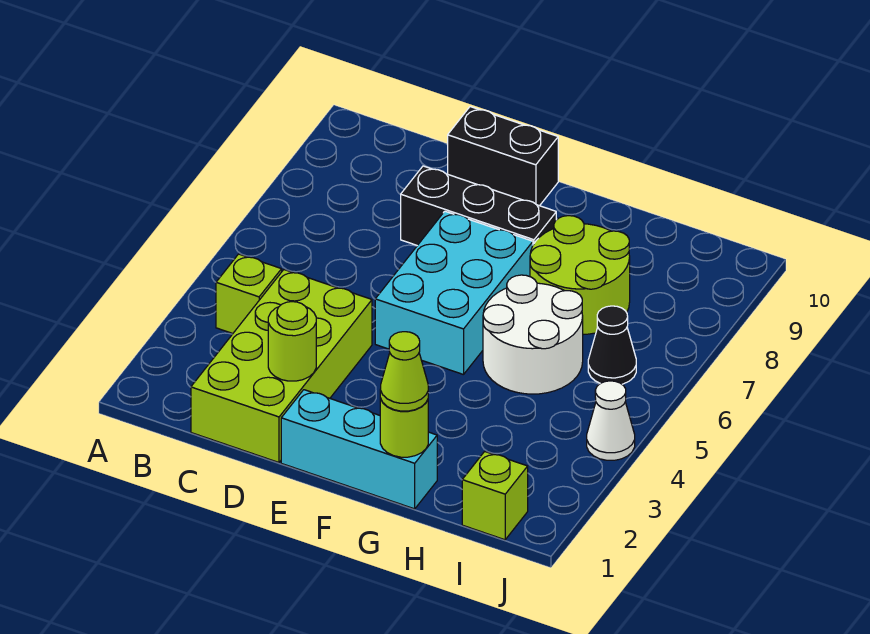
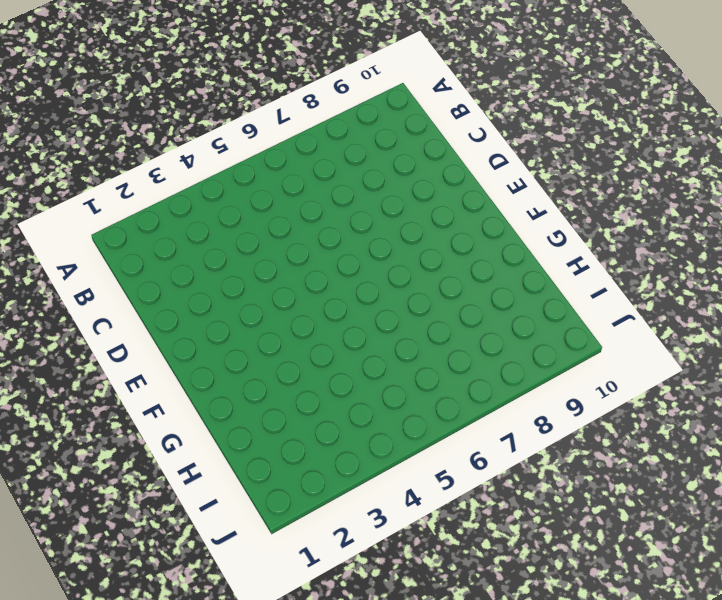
none -> lime 1x1 brick [216,254,282,333]
none -> lime 2x4 brick [191,270,372,462]
none -> black 1x3 brick [401,166,556,245]

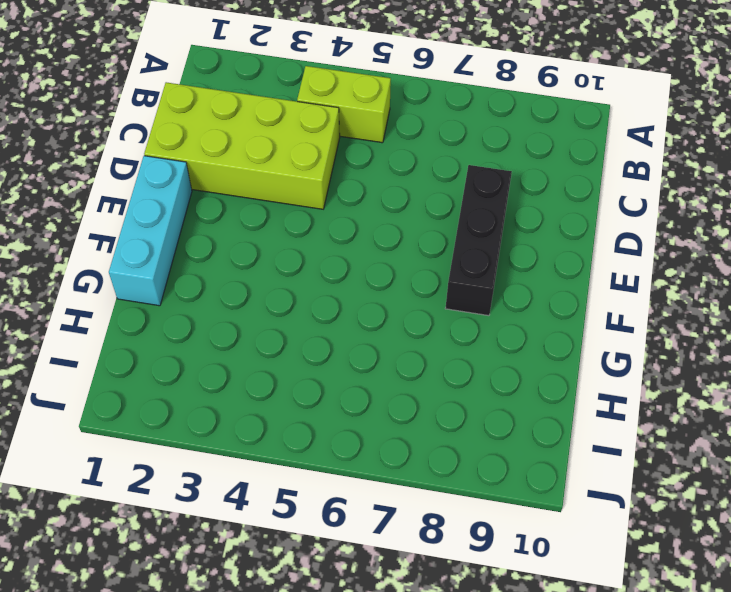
lime 1x2 brick [297,66,391,143] -> lime 1x1 brick [216,254,282,333]
none -> black 1x2 brick [448,107,558,206]
none -> cyan 2x3 brick [375,211,533,375]
none -> white 2x2 round brick [483,275,583,394]

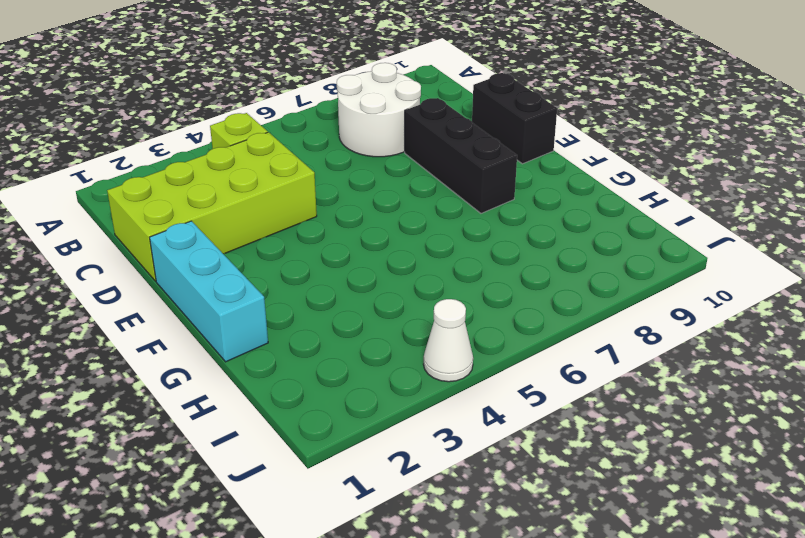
white 2x2 round brick [337,63,421,157] -> white 2x2 round brick moved to [483,275,583,394]
none -> cyan 2x3 brick [375,211,533,375]
none -> lime 2x2 round brick [530,216,630,335]
none -> lime 1x1 brick [462,452,528,540]

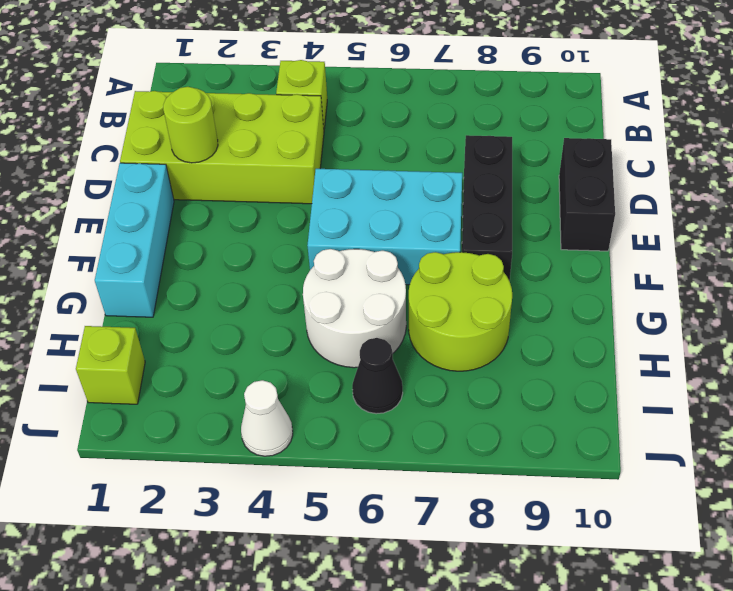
none -> lime 1x1 round brick [380,398,428,457]
none -> lime 1x1 cone [380,332,428,411]

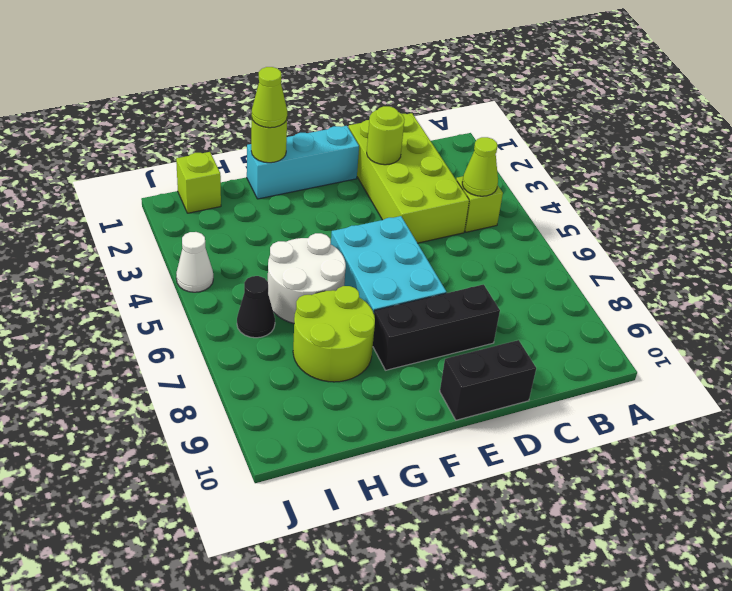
lime 1x1 cone [462,137,498,196] -> none

